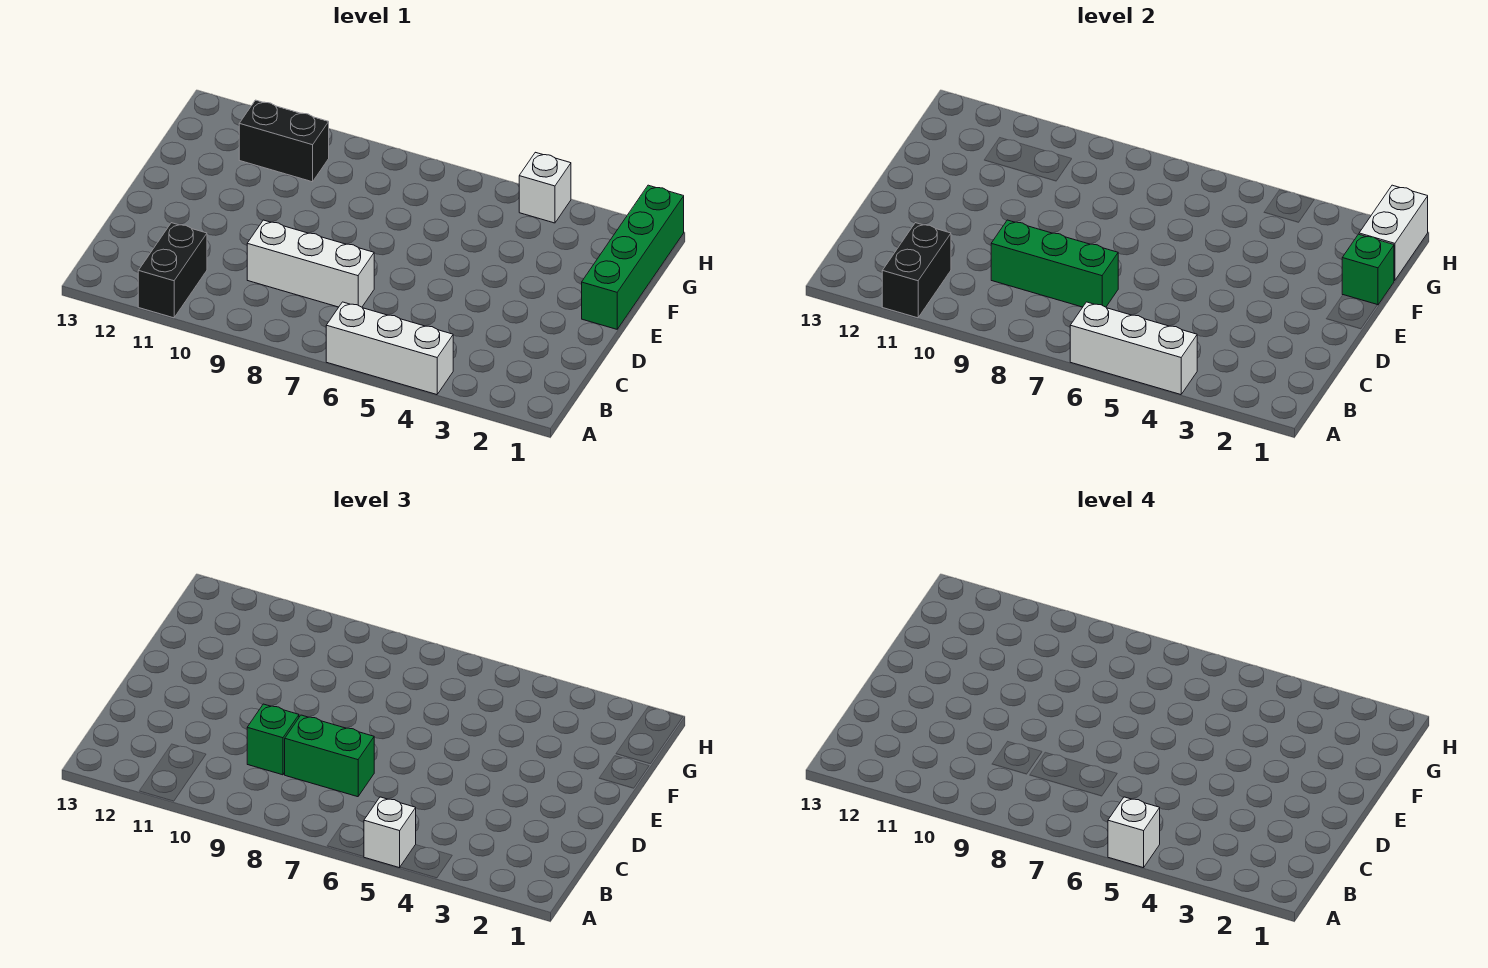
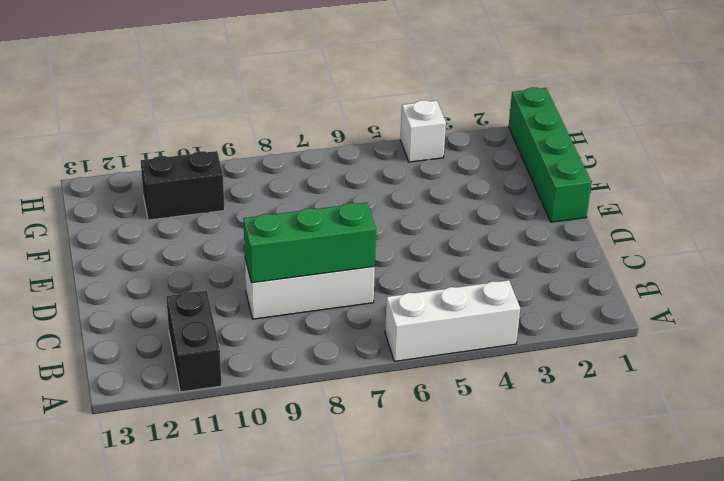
none -> white 1x3 brick [1070,302,1197,395]
none -> black 1x2 brick [882,223,951,318]
none -> green 1x1 brick [1342,234,1394,305]

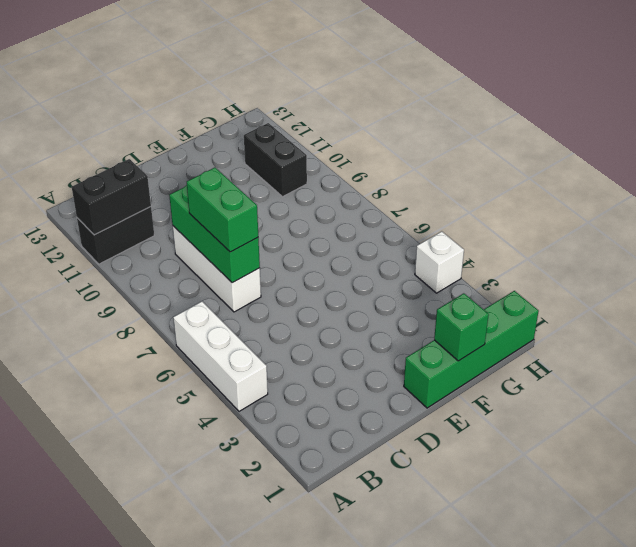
none -> white 1x3 brick [1070,302,1197,395]
none -> white 1x2 brick [1359,185,1428,280]
none -> white 1x1 brick [364,797,416,868]

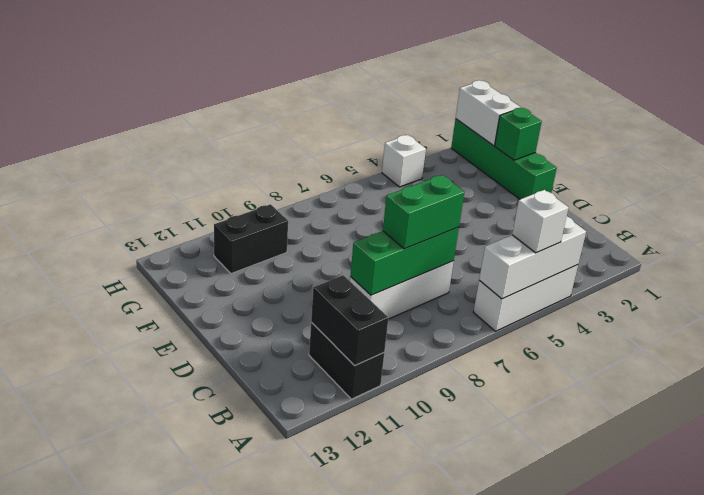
none -> green 1x1 brick [247,704,299,775]
none -> white 1x1 brick [1108,797,1160,868]

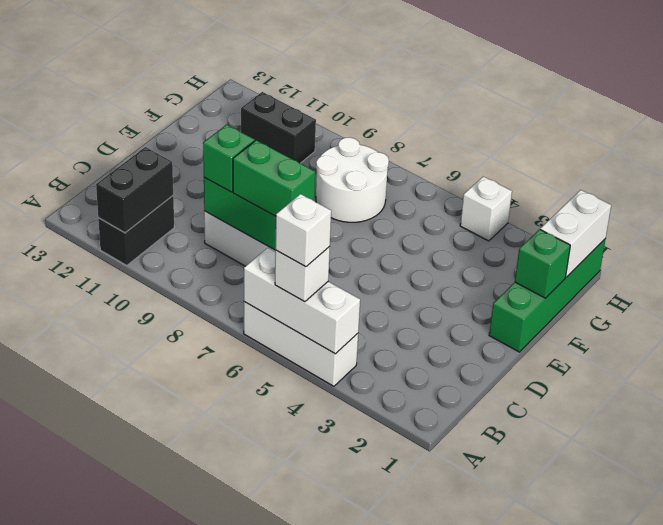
white 2x2 round brick [316,138,389,222] -> none

